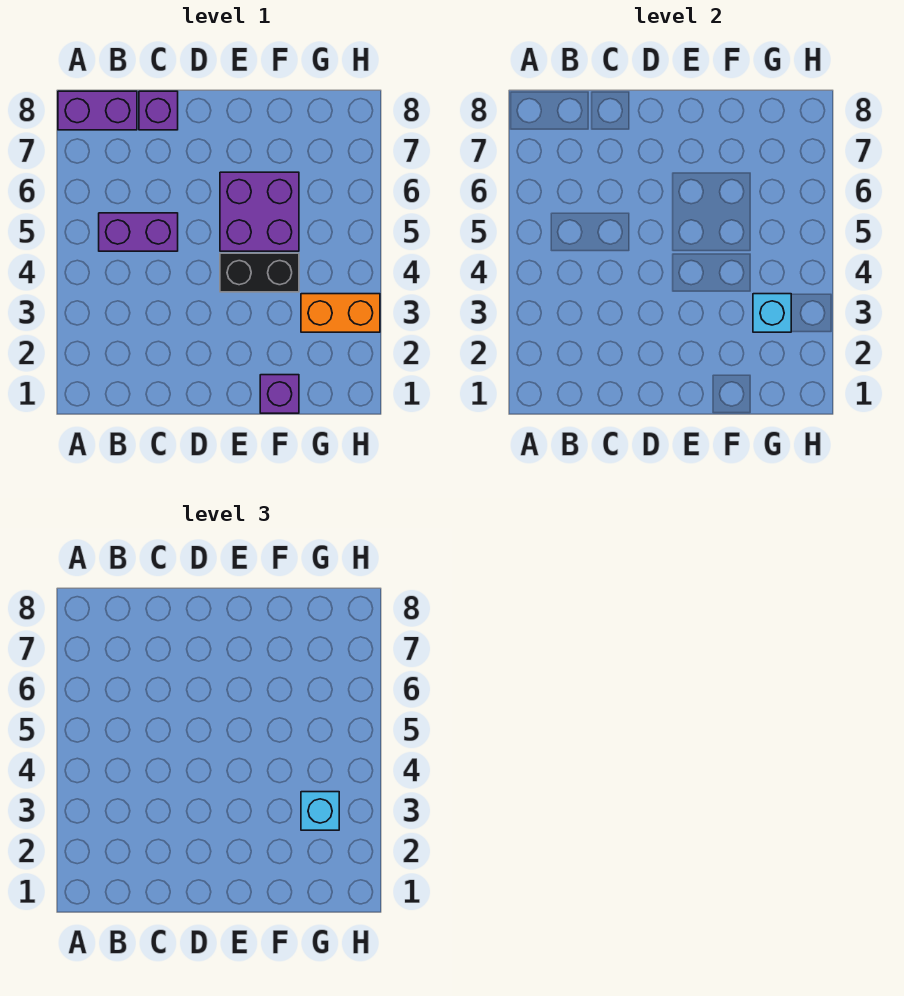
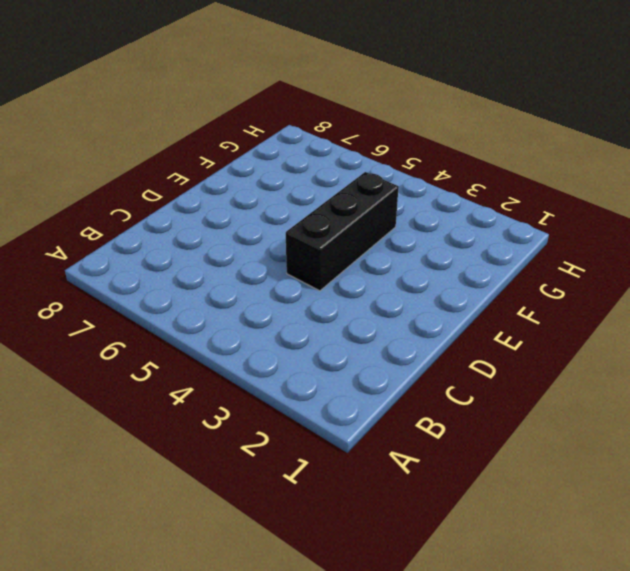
black 1x3 brick [286,172,399,291] -> black 1x2 brick [220,253,299,292]
none -> purple 1x2 brick [58,91,137,130]
none -> purple 1x2 brick [99,213,178,251]

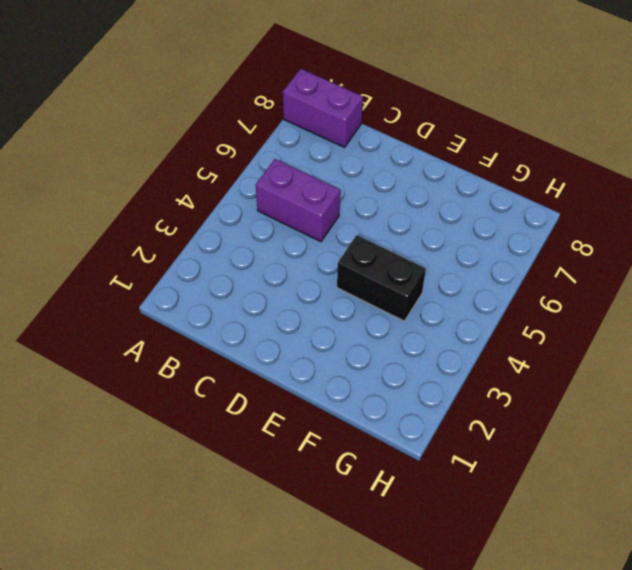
none -> purple 1x1 brick [139,91,178,130]
none -> purple 2x2 brick [220,172,299,251]

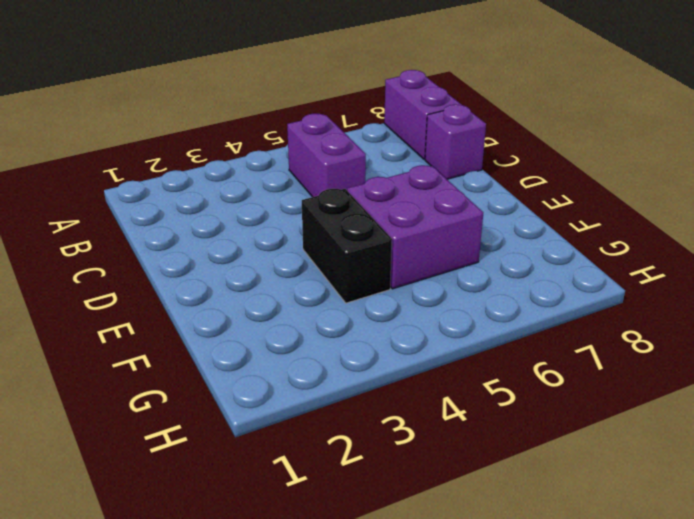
none -> purple 1x1 brick [260,375,299,413]
none -> orange 1x2 brick [301,294,380,332]

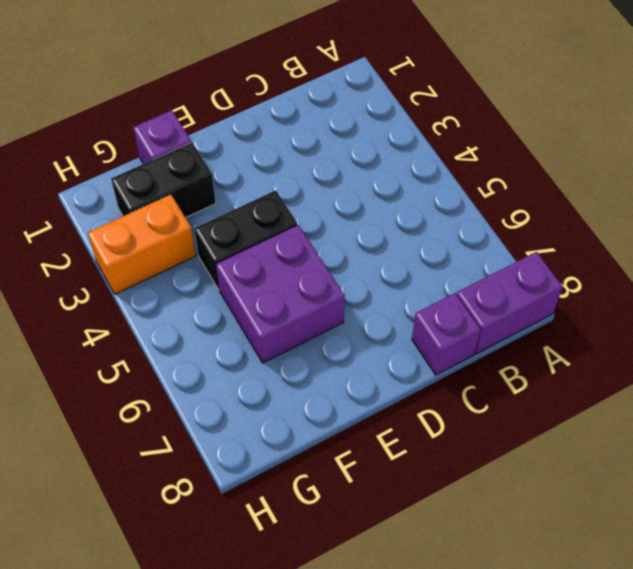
black 1x2 brick [111,142,216,218] -> none
none -> purple 1x2 brick [99,213,178,251]
none -> cyan 1x1 brick [753,294,791,332]

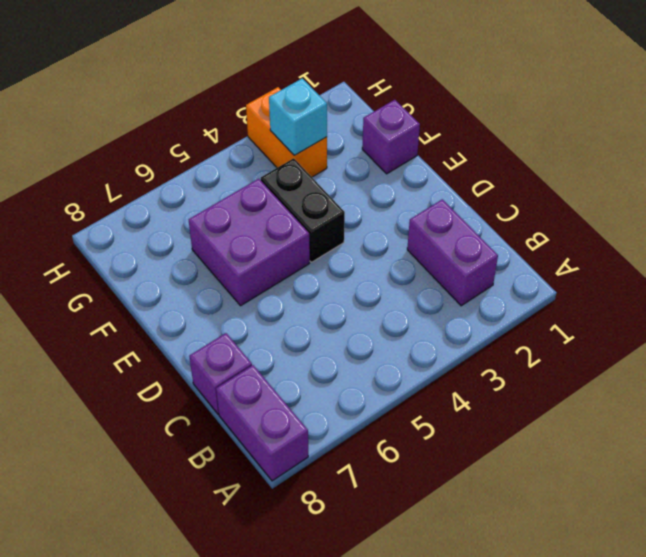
purple 1x2 brick [407,199,498,306] -> purple 1x2 brick moved to [99,213,178,251]
none -> cyan 1x1 brick [301,792,339,830]

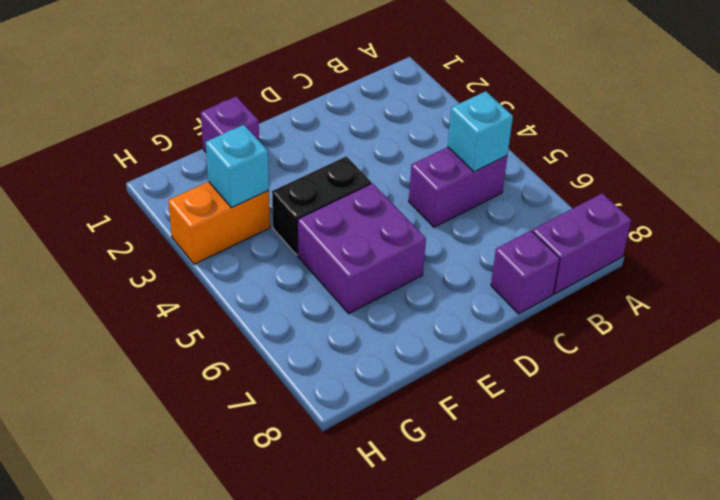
cyan 1x1 brick [448,91,513,172] -> cyan 1x1 brick moved to [301,792,339,830]

